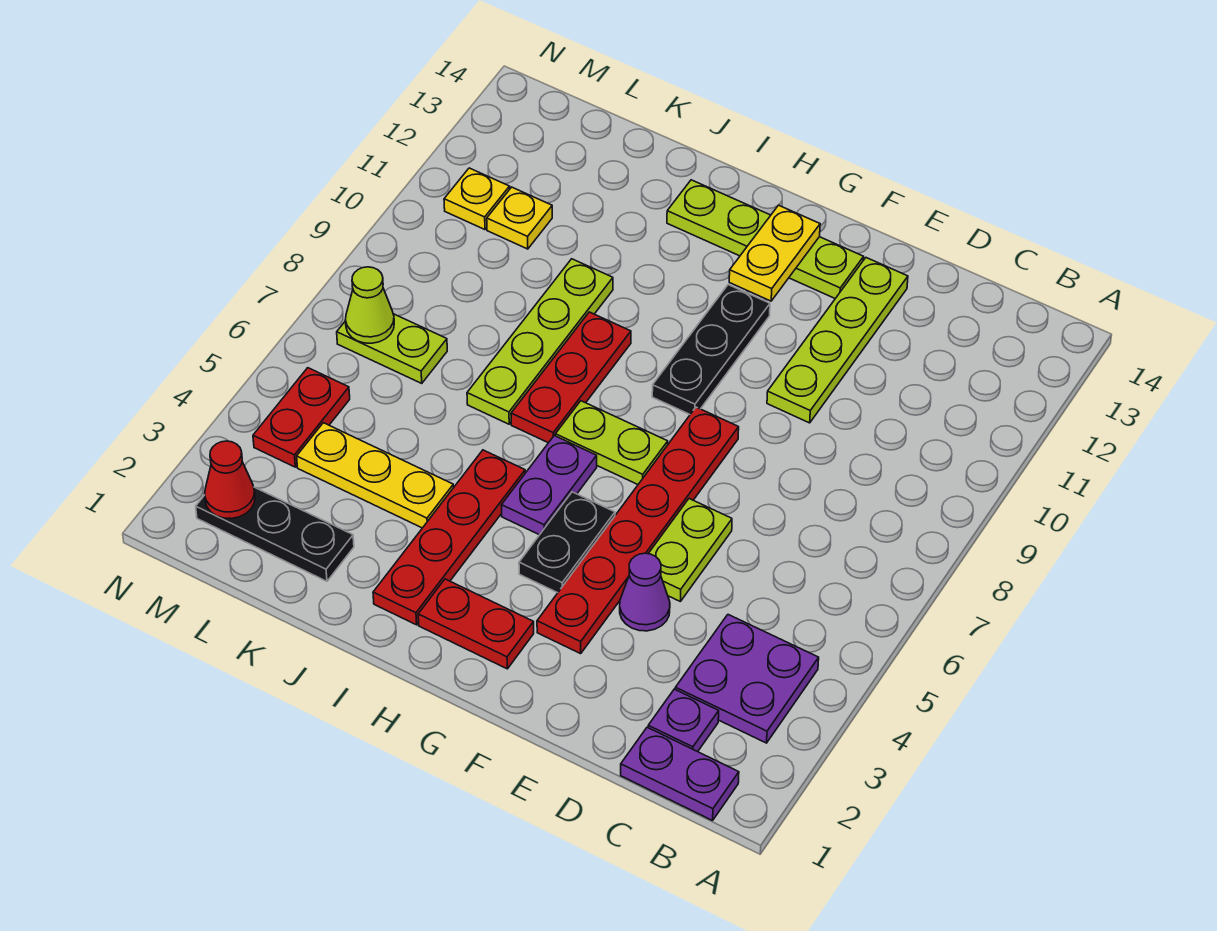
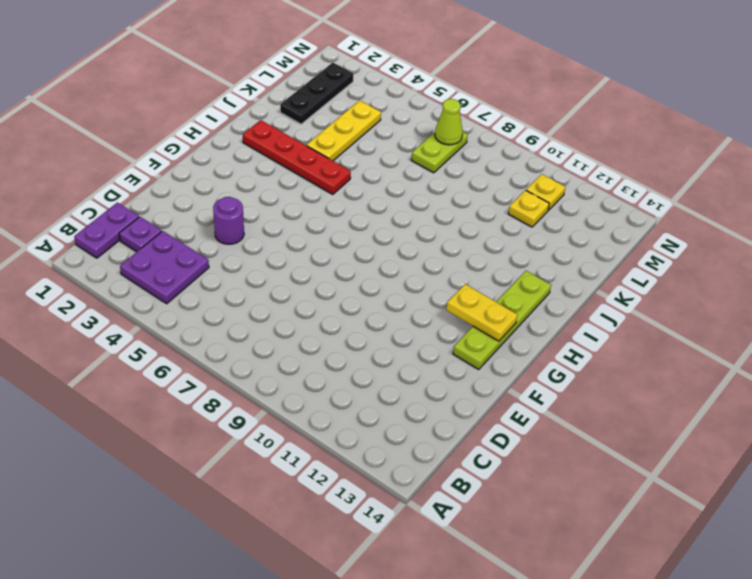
purple 1x1 round brick [213,197,244,244] -> purple 1x1 cone [620,553,670,631]
none -> lime 1x2 plate [648,499,732,601]
none -> lime 1x4 plate [767,258,908,423]
none -> red 1x6 plate [537,407,739,654]

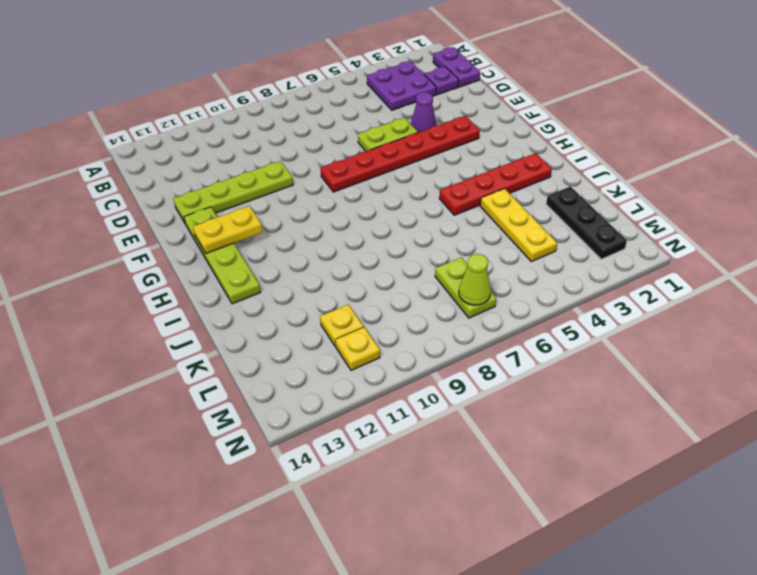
none -> red 1x2 plate [418,579,534,669]
none -> black 1x2 plate [519,492,615,593]
none -> lime 1x2 plate [555,401,668,484]

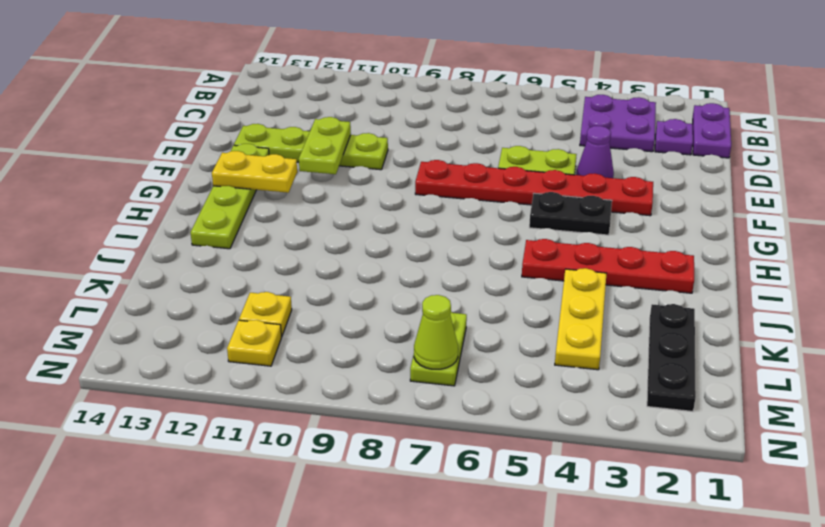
lime 1x2 plate [299,117,351,174] -> lime 1x2 plate moved to [555,401,668,484]
none -> red 1x2 plate [418,579,534,669]
none -> black 1x3 plate [652,285,770,414]
none -> purple 1x2 plate [501,436,597,535]

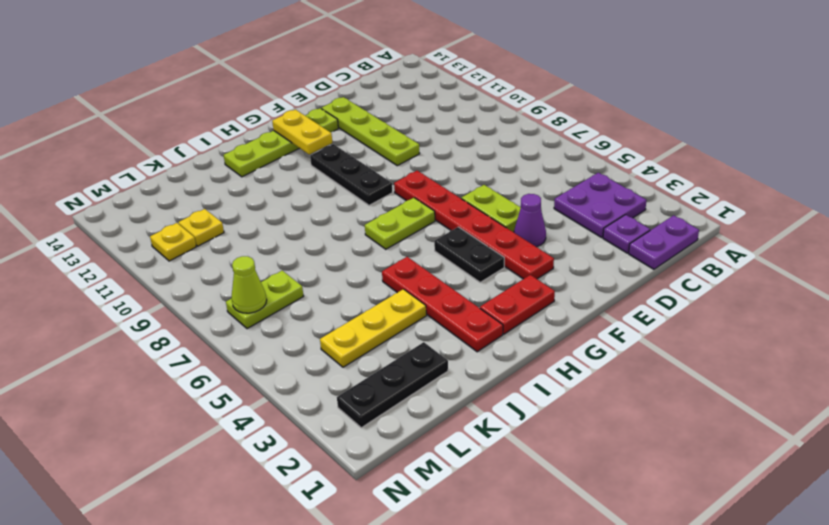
none -> purple 1x2 plate [501,436,597,535]
none -> red 1x3 plate [511,312,631,443]
none -> lime 1x4 plate [467,259,613,424]

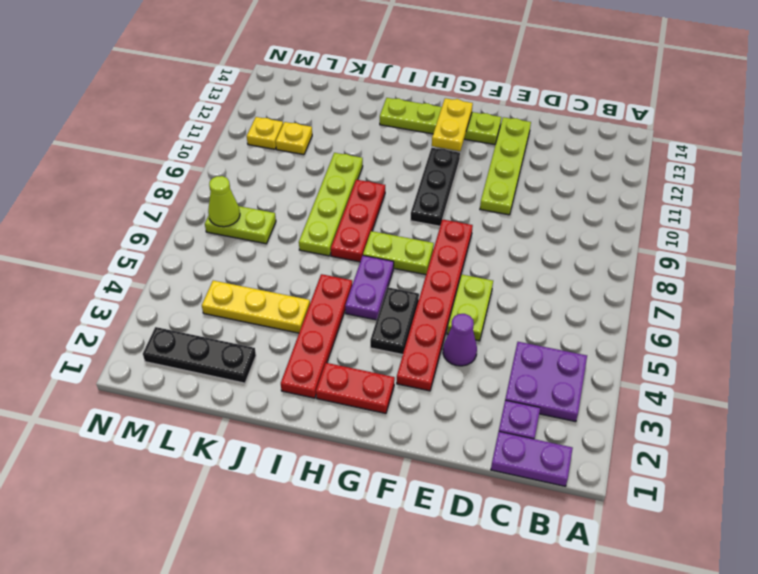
none -> red 1x2 plate [253,368,350,467]
none -> red 1x1 cone [205,441,255,519]

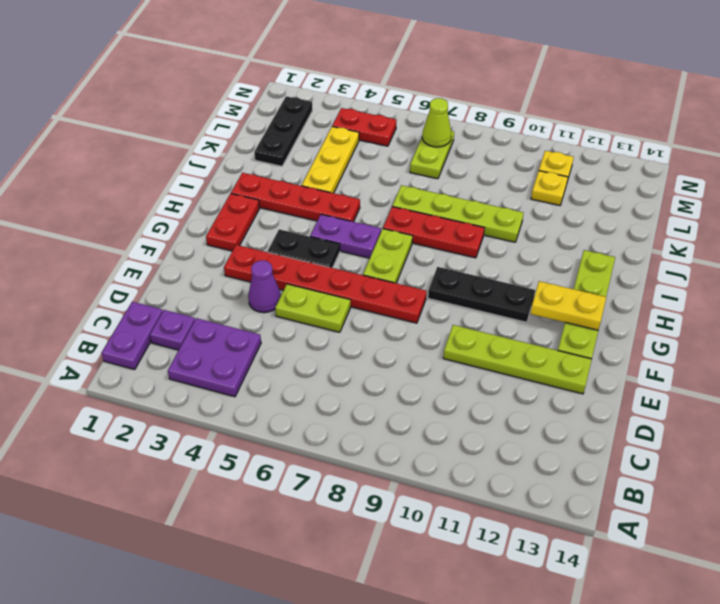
none -> red 1x1 cone [205,441,255,519]

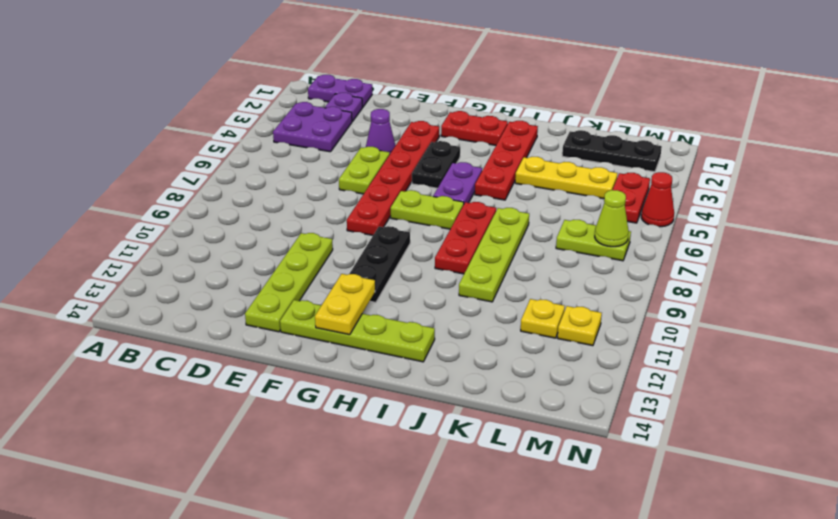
red 1x1 cone [641,172,674,227] -> red 1x1 cone moved to [205,441,255,519]

